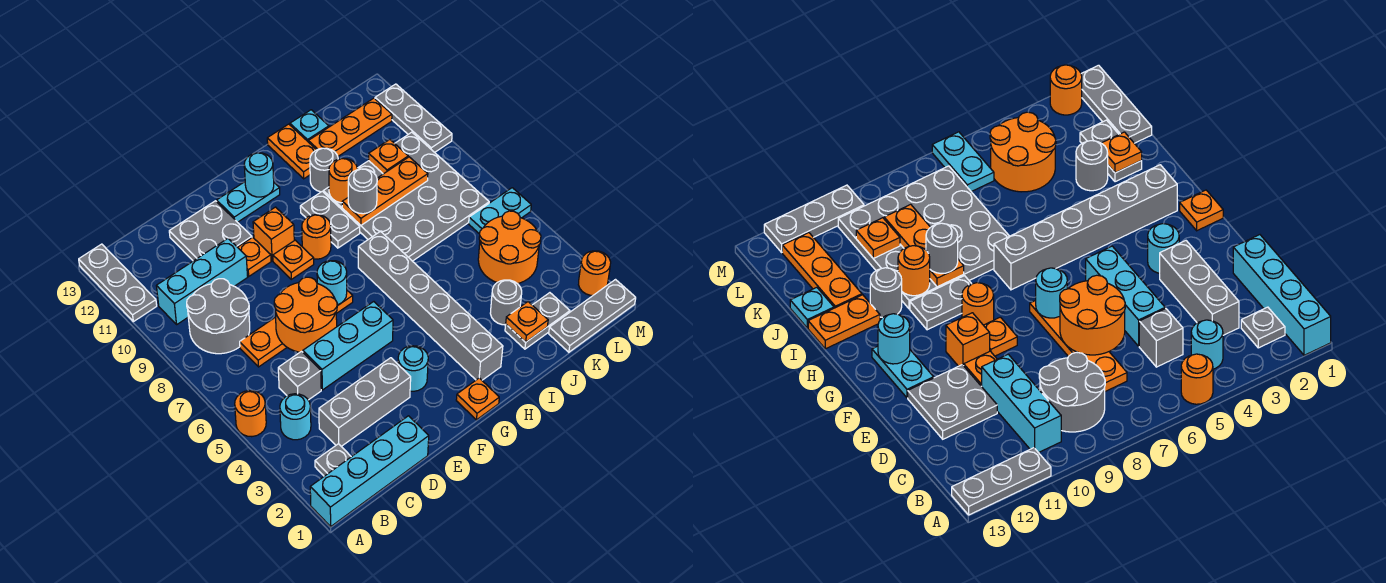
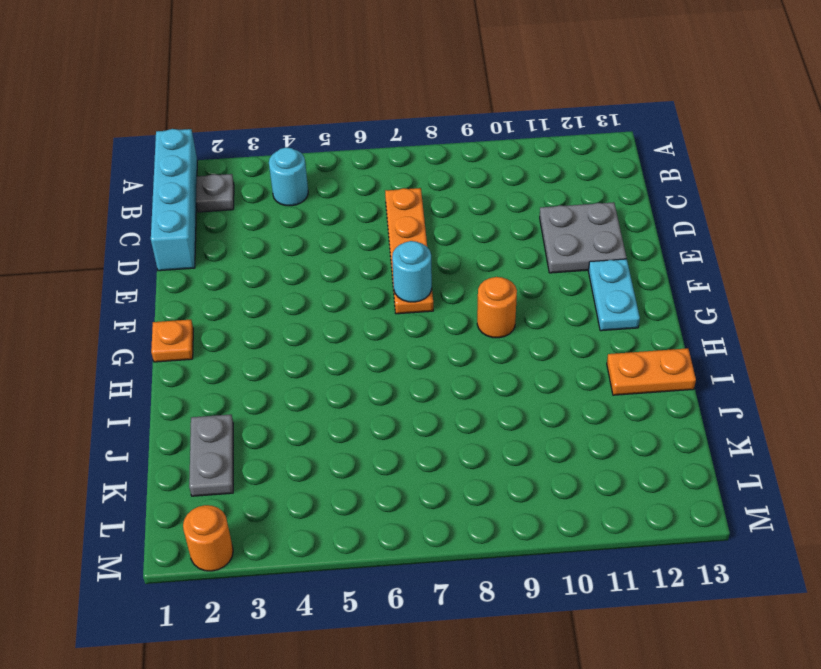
none -> orange 1x1 round brick [235,391,266,437]
none -> grey 1x3 plate [79,244,157,322]
none -> grey 2x2 round brick [187,279,250,354]
none -> cyan 1x3 brick [157,239,248,324]

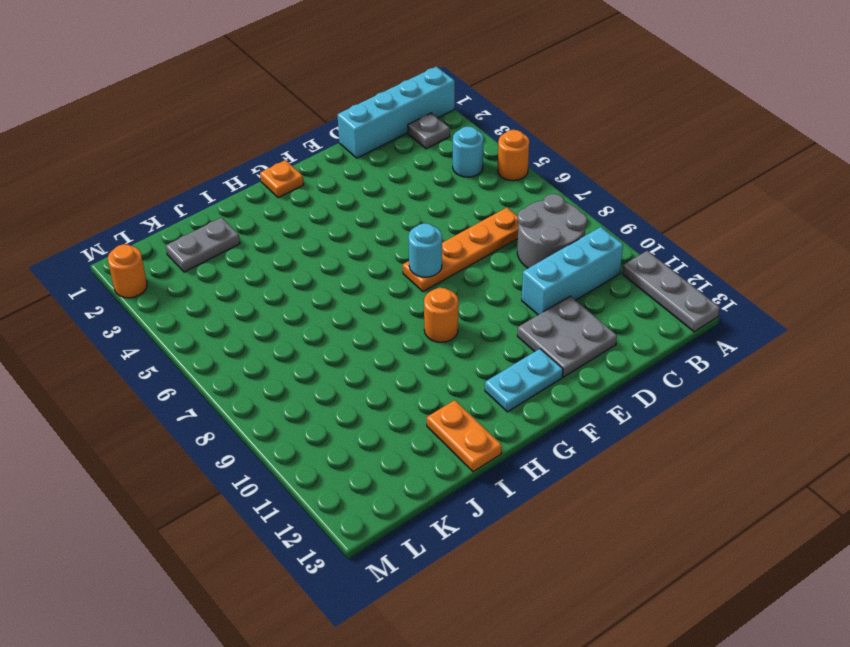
none -> grey 1x3 brick [319,358,411,446]
none -> grey 1x1 brick [278,351,321,400]
none -> cyan 1x3 brick [303,302,393,390]
none -> orange 1x1 plate [238,237,271,276]

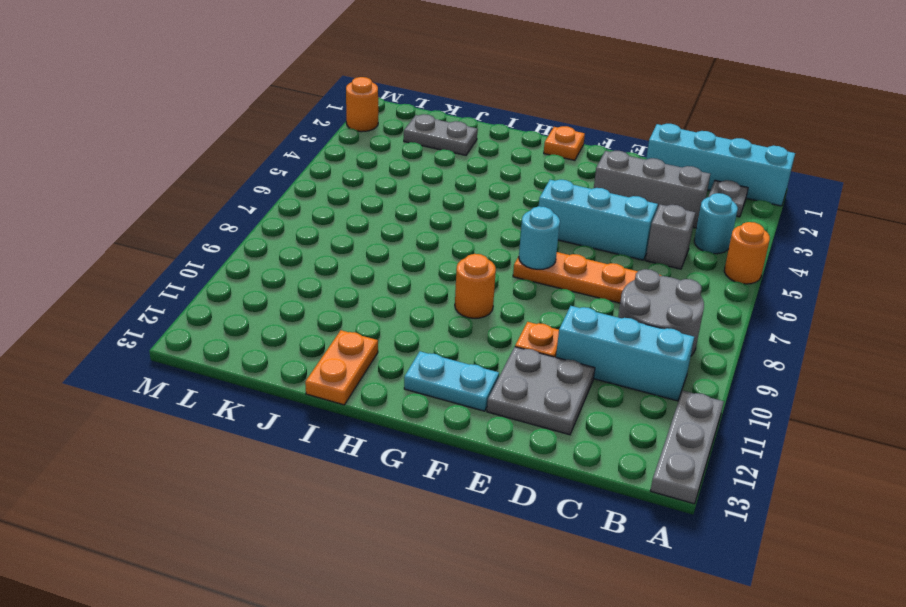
none -> cyan 1x1 round brick [398,346,428,391]
none -> orange 1x1 plate [273,240,314,279]
none -> orange 1x1 brick [253,207,294,261]
none -> grey 1x6 brick [358,232,503,380]

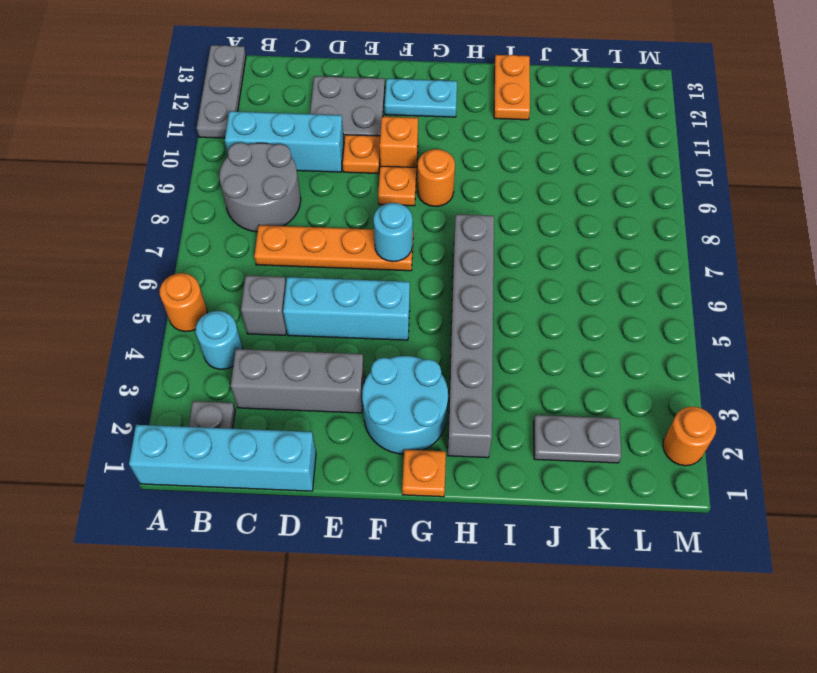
cyan 2x2 round brick [362,356,448,454] -> cyan 1x1 round brick [398,346,428,391]
none -> grey 1x2 plate [300,191,360,248]
none -> grey 4x4 plate [323,132,489,261]
none -> grey 1x1 round brick [310,148,338,192]
none -> grey 1x1 round brick [490,280,522,325]

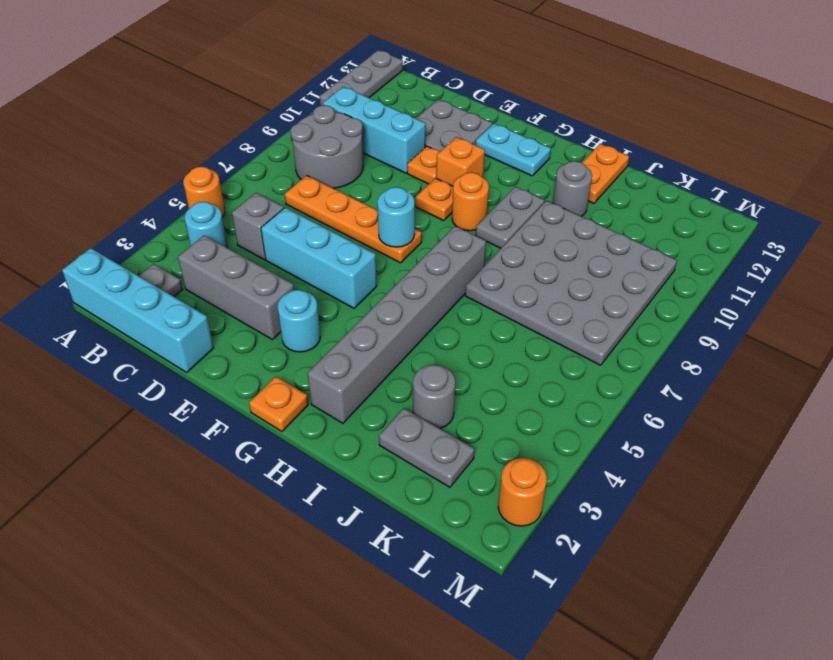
none -> orange 1x3 plate [308,98,392,156]
none -> cyan 1x1 plate [290,110,329,141]
none -> grey 1x3 plate [549,280,636,352]
none -> orange 2x2 round brick [478,211,541,284]

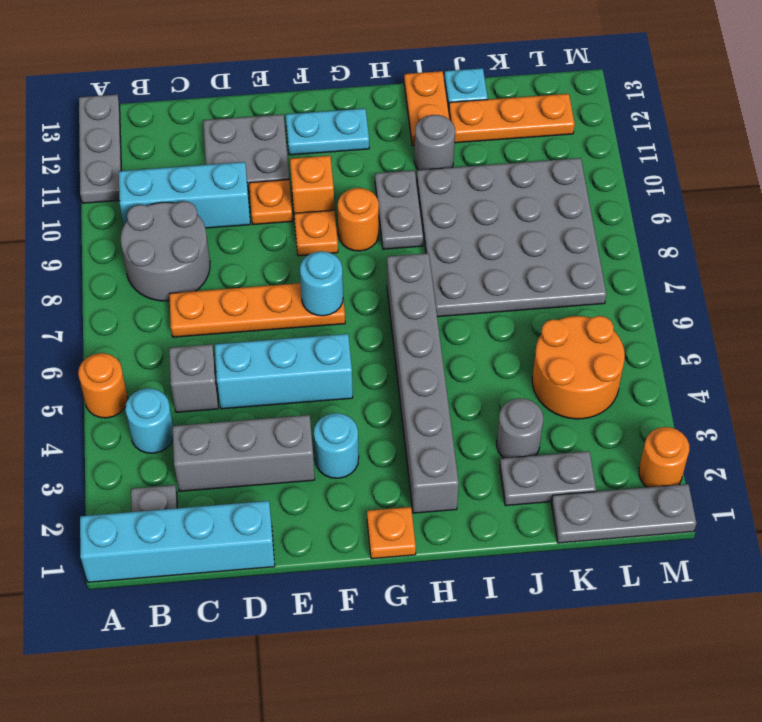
none -> cyan 1x2 plate [469,188,531,234]
none -> grey 1x3 plate [375,84,452,152]
none -> orange 2x2 round brick [274,277,337,352]
none -> cyan 1x1 round brick [244,153,274,197]

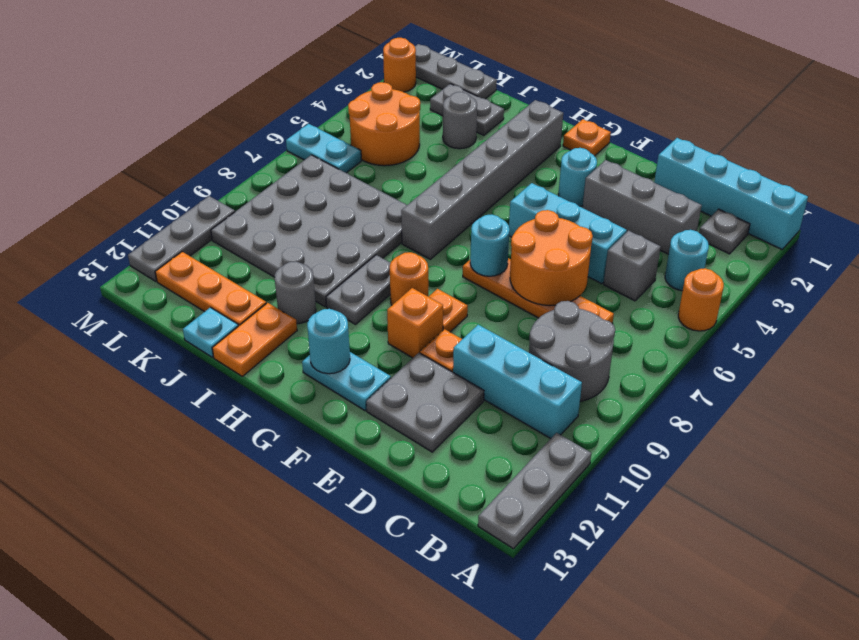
none -> orange 1x3 plate [342,157,428,225]
none -> orange 1x1 round brick [329,158,357,203]
none -> orange 1x1 plate [506,302,548,342]
none -> orange 1x1 plate [369,140,408,174]

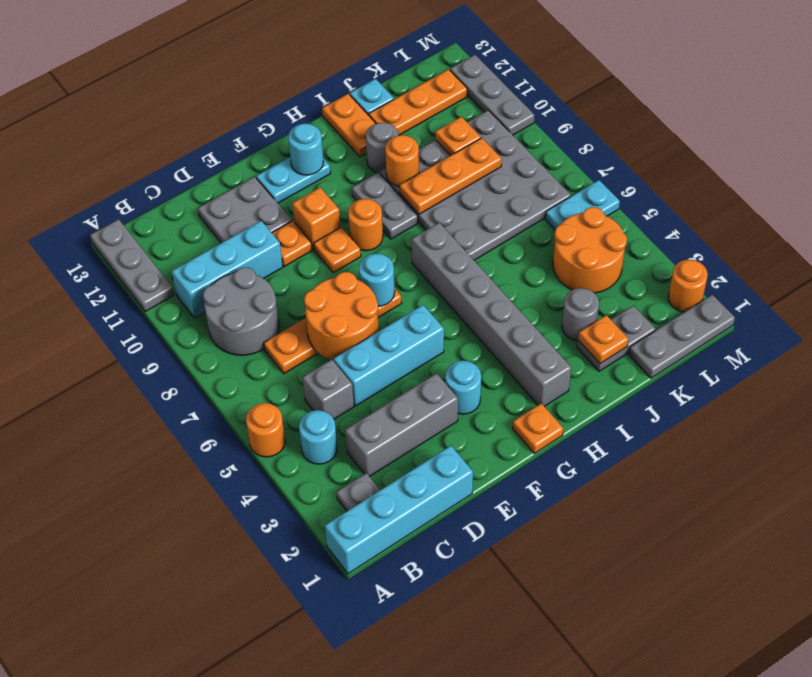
none -> grey 1x1 round brick [348,169,377,214]

